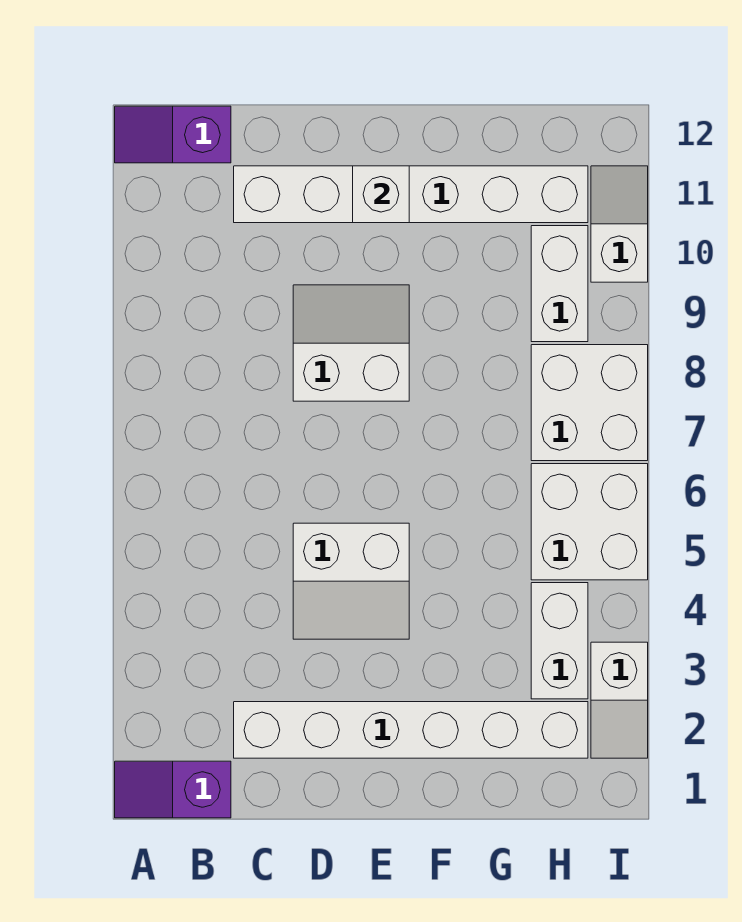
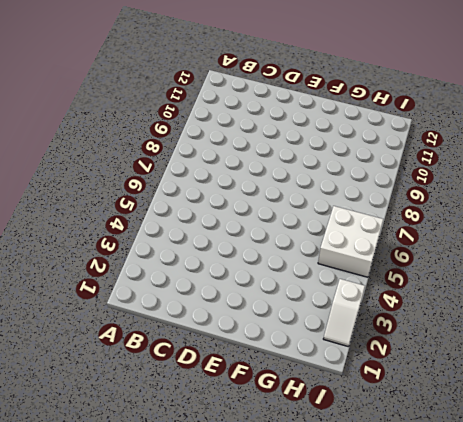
none -> purple 1x2 slope [115,761,231,818]
none -> purple 1x2 slope [115,106,231,163]
none -> white 1x6 brick [234,702,588,758]

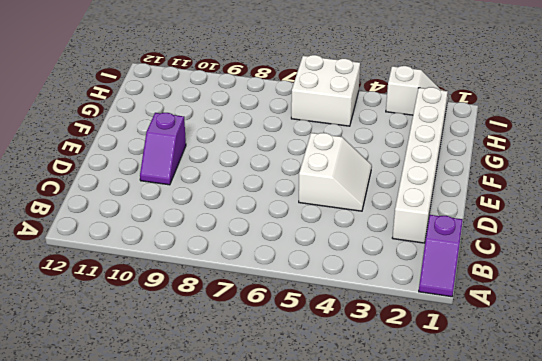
purple 1x2 slope [140,113,186,185] -> purple 1x2 slope moved to [115,106,231,163]
none -> white 1x6 brick [234,166,588,223]
none -> white 2x2 slope [293,285,409,401]
none -> white 1x2 brick [531,583,588,699]

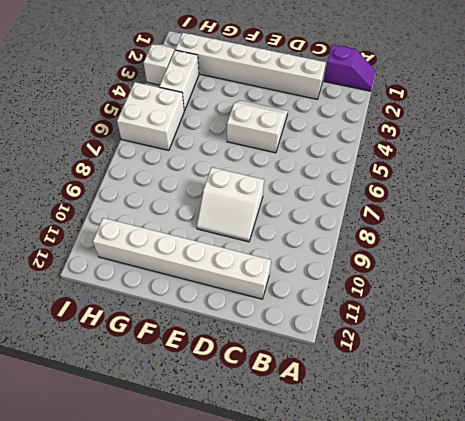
none -> purple 1x2 slope [115,106,231,163]
none -> white 2x2 brick [531,345,648,461]
none -> white 1x2 brick [531,226,588,342]

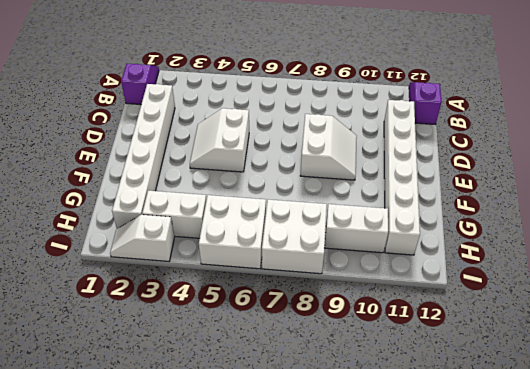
none -> white 1x2 slope [591,166,648,282]
none -> white 1x1 brick [353,166,409,223]

